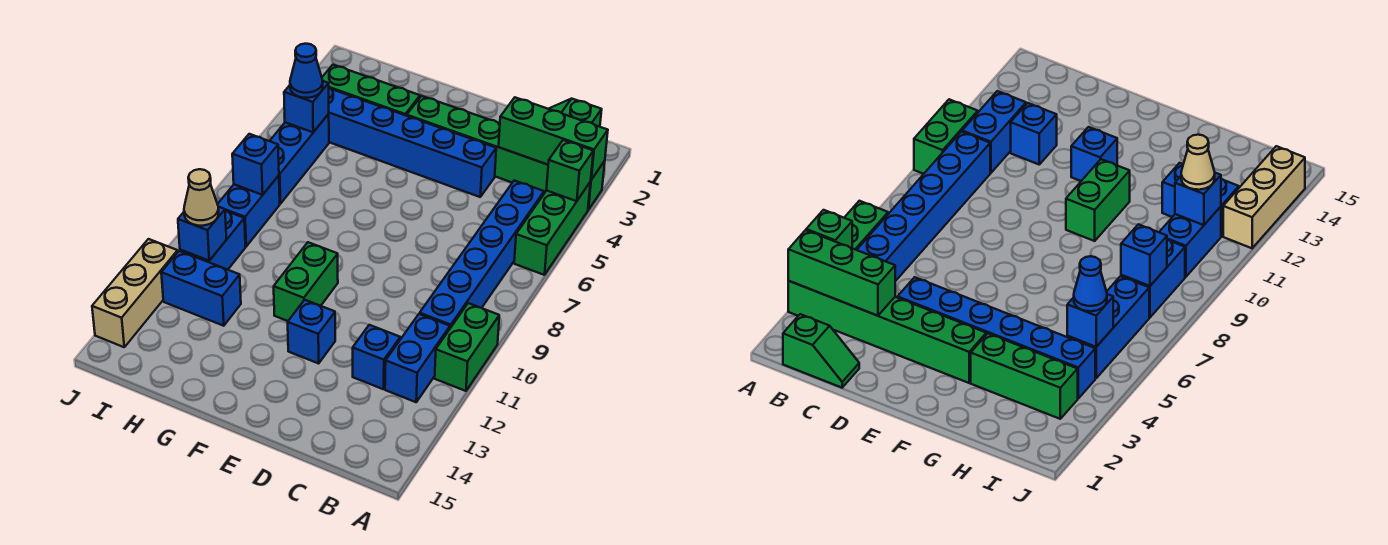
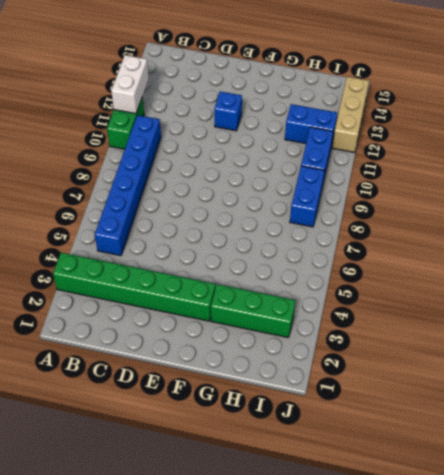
white 1x2 brick [111,55,149,114] -> none
none -> green 1x3 brick [514,183,590,275]
none -> green 1x2 slope [549,99,602,127]
none -> blue 1x2 brick [385,314,450,402]

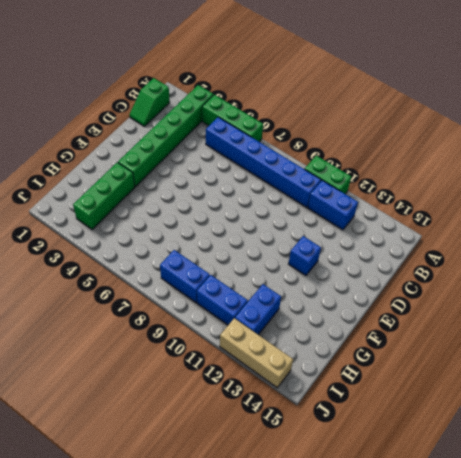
none -> blue 1x1 brick [353,325,400,389]
none -> blue 1x6 brick [329,88,496,197]
none -> green 1x2 brick [274,242,338,321]

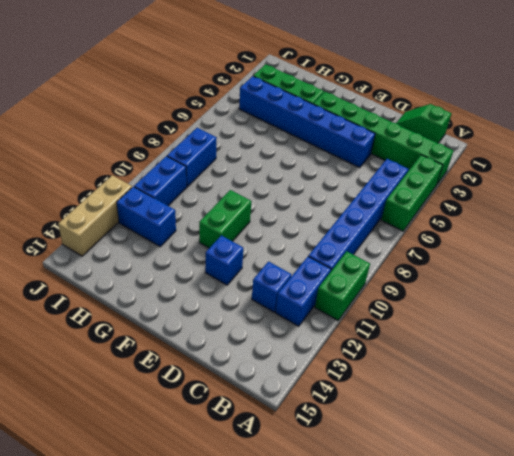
none -> blue 1x3 brick [270,114,329,204]
none -> green 1x3 brick [499,97,608,180]
none -> green 1x1 brick [546,140,593,201]

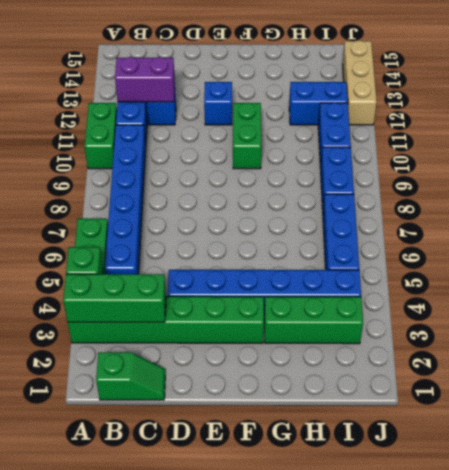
purple 1x2 brick [115,57,175,102] -> none
none -> blue 1x1 brick [284,81,329,132]
none -> blue 1x1 brick [232,134,279,195]
none -> blue 1x1 brick [178,207,227,261]

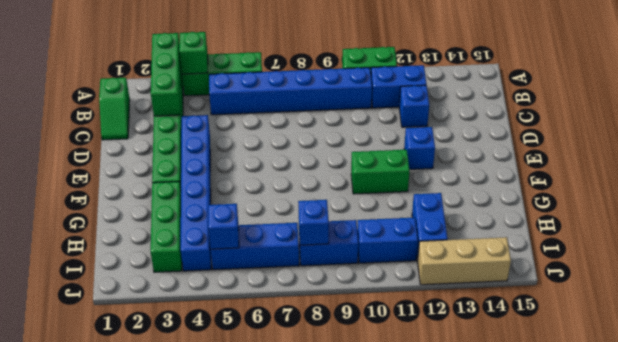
none -> blue 1x1 brick [178,207,227,261]
none -> blue 1x1 cone [290,44,323,98]
none -> tan 1x1 cone [184,169,219,226]

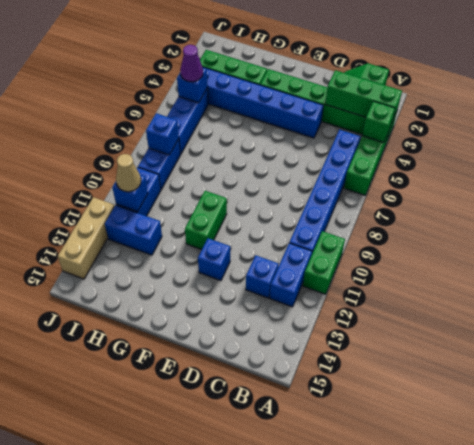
purple 1x1 cone [180,45,203,82] -> blue 1x1 cone [290,44,323,98]

